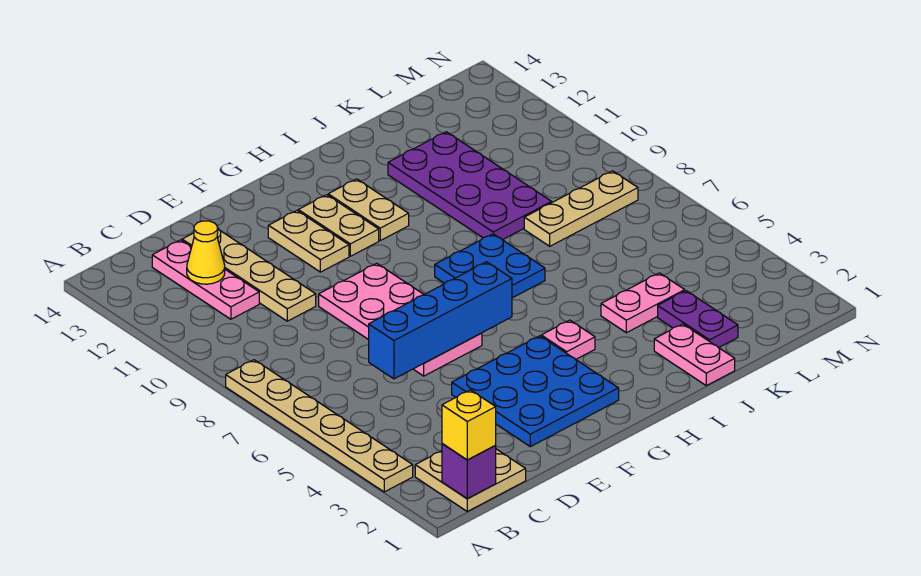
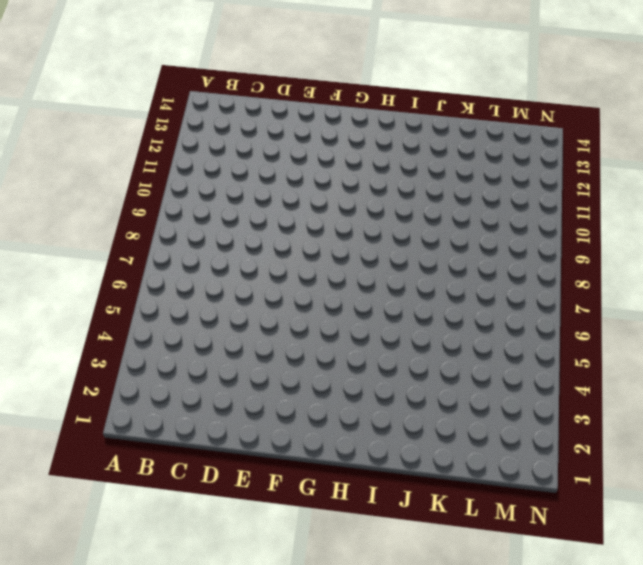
none -> tan 1x6 plate [226,360,413,492]
none -> tan 2x2 plate [415,449,526,511]
none -> pink 1x3 plate [152,240,259,319]

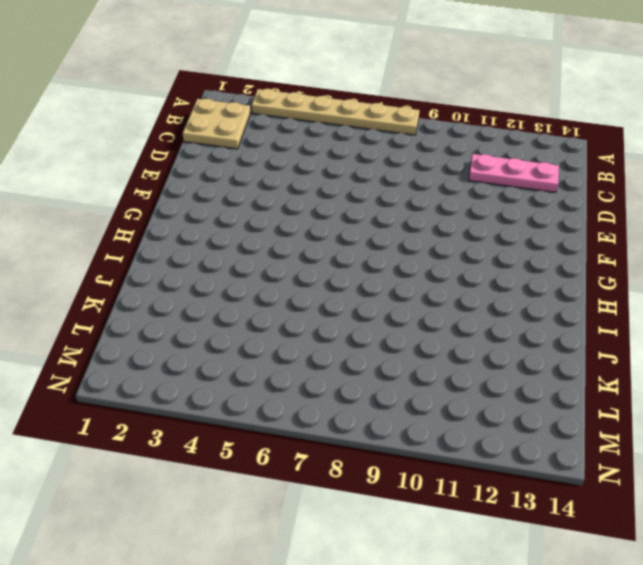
none -> tan 1x4 plate [182,229,316,321]
none -> blue 3x3 plate [452,336,619,447]
none -> pink 2x4 plate [319,263,482,376]

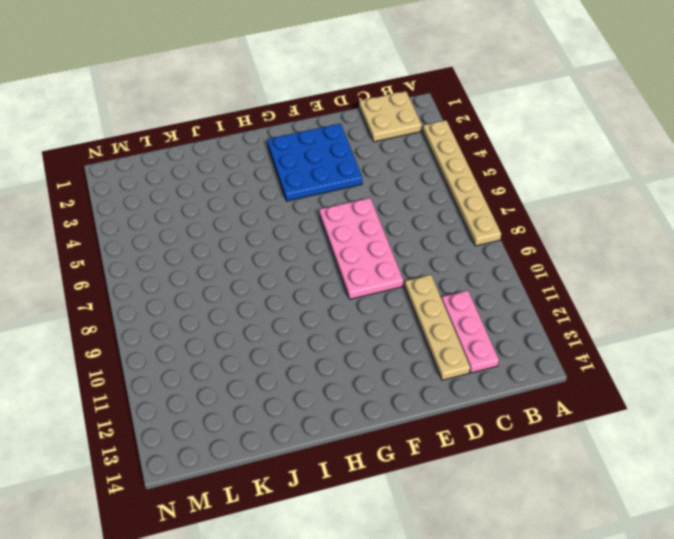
none -> tan 1x2 plate [268,211,349,272]
none -> tan 1x2 plate [298,195,379,256]
none -> pink 1x1 plate [541,320,595,359]

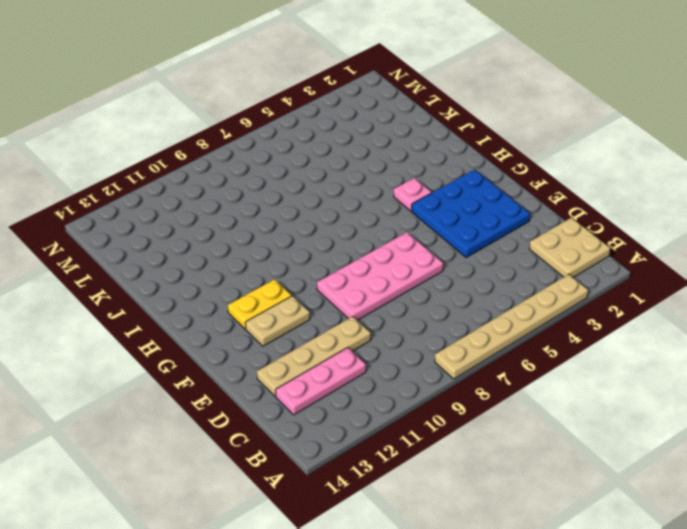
yellow 1x2 plate [228,279,292,329] -> tan 1x2 plate [298,195,379,256]
none -> blue 2x2 plate [435,234,545,298]
none -> tan 1x2 plate [328,179,409,240]
none -> pink 1x2 plate [654,324,735,386]

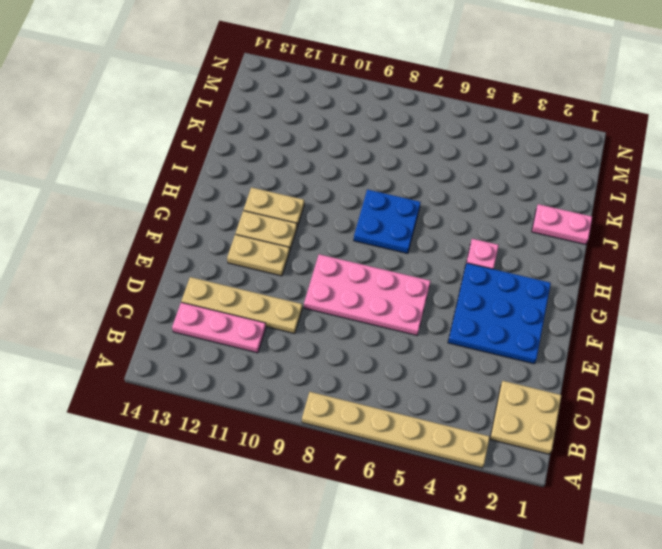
none -> pink 1x2 plate [601,273,685,333]
none -> purple 2x4 plate [388,132,552,240]
none -> purple 1x2 plate [658,291,738,348]

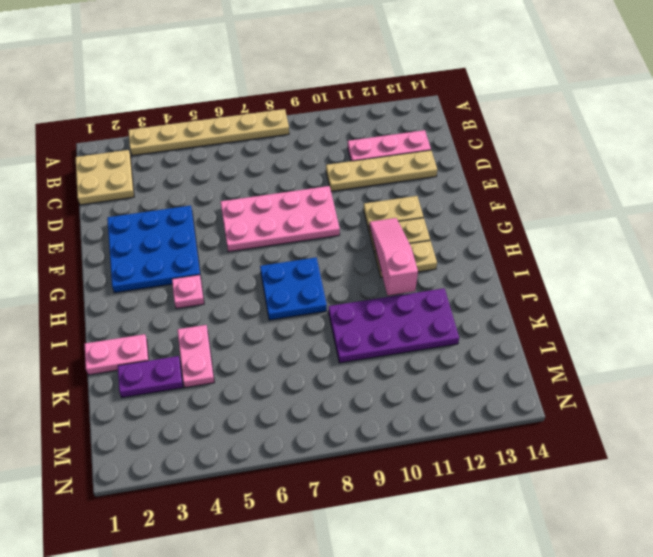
pink 1x3 slope [369,218,418,295] -> none
none -> tan 1x3 plate [524,171,638,246]
none -> purple 1x1 brick [442,444,496,499]
none -> yellow 1x1 cone [187,221,225,284]

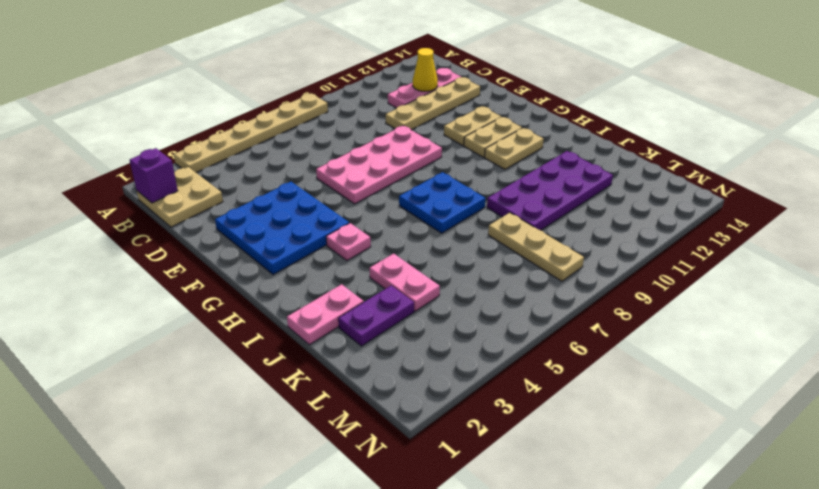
none -> blue 1x4 brick [369,262,512,379]
none -> yellow 1x1 brick [442,390,496,460]

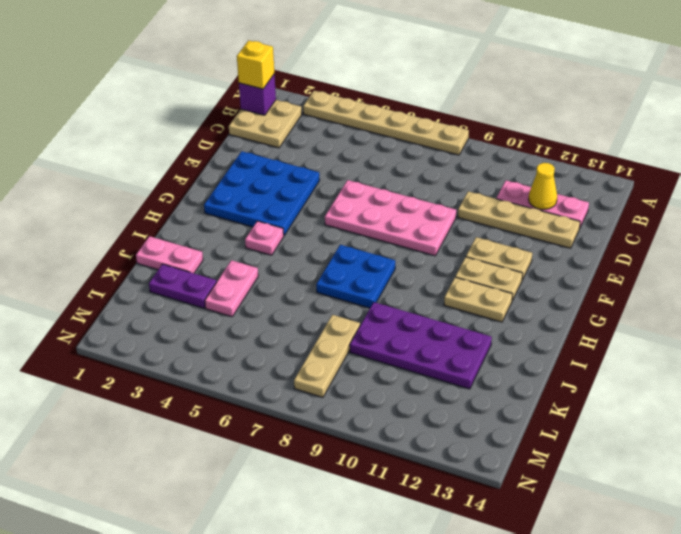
none -> blue 1x4 brick [369,262,512,379]

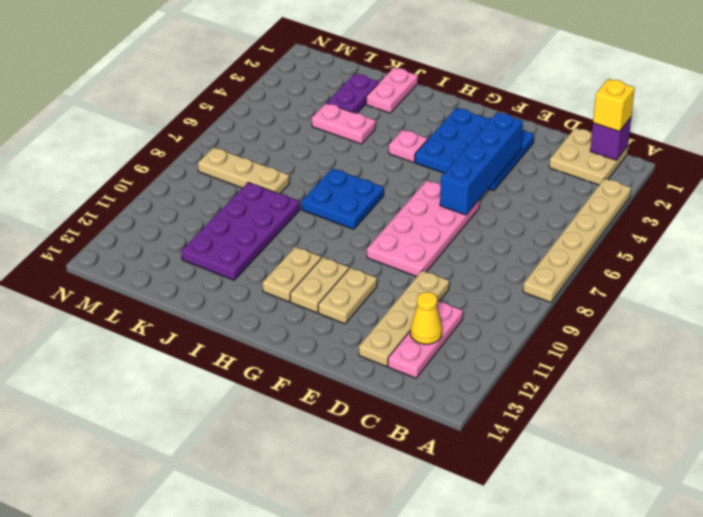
blue 1x4 brick [440,112,523,215] -> blue 1x4 brick turned to [369,262,512,379]

